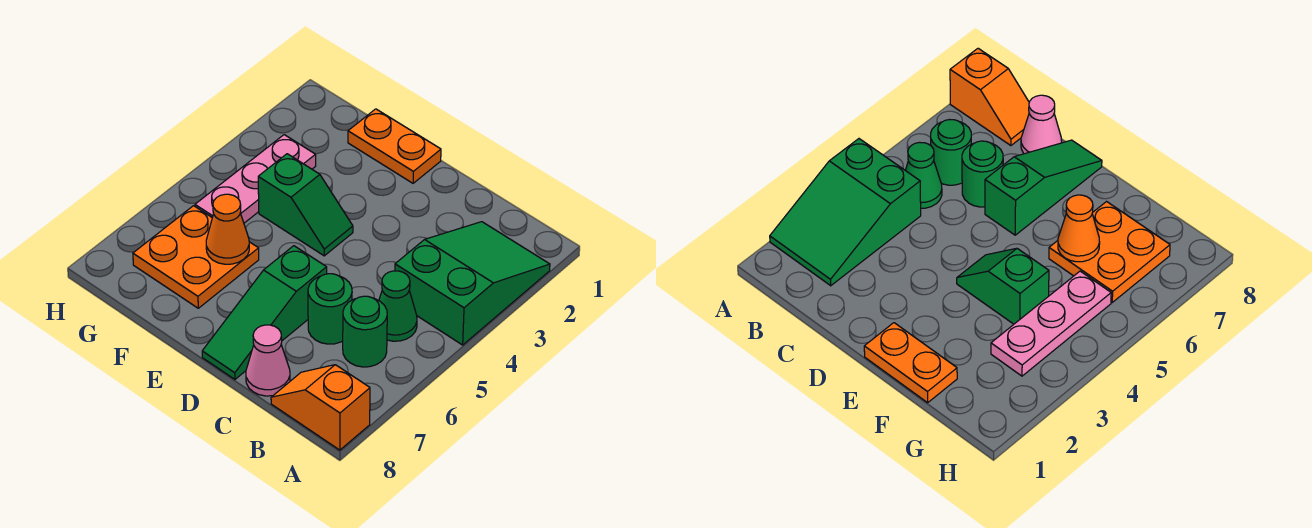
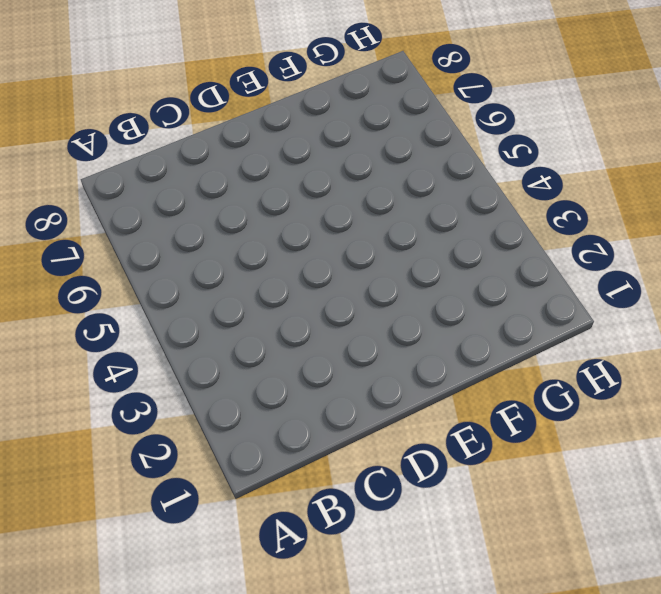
none -> green 2x3 slope [395,222,550,345]
none -> orange 1x2 slope [271,365,370,450]
none -> green 1x1 cone [379,271,417,341]

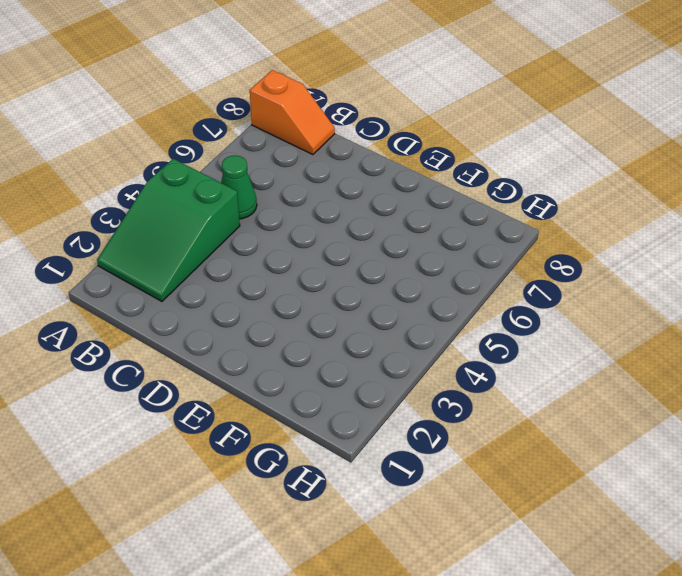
none -> green 1x1 round brick [343,296,387,367]
none -> green 1x1 round brick [308,274,352,344]
none -> pink 1x1 cone [246,325,290,396]

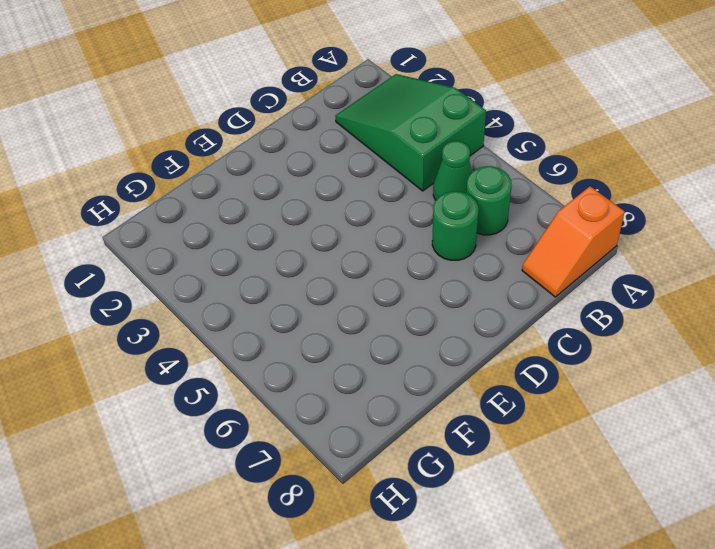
none -> pink 1x1 cone [246,325,290,396]
none -> green 1x3 slope [202,246,327,379]
none -> orange 1x2 plate [348,109,441,183]

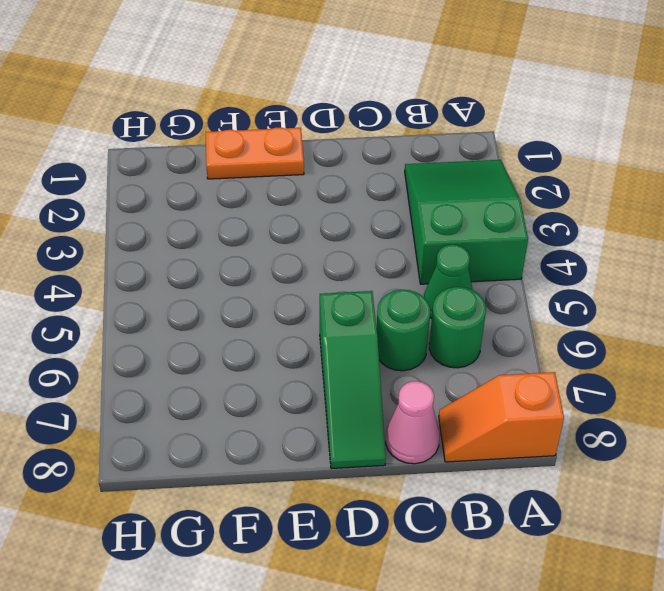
none -> green 1x2 slope [258,154,353,256]
none -> orange 2x2 plate [133,206,259,308]
none -> pink 1x3 plate [195,135,316,223]

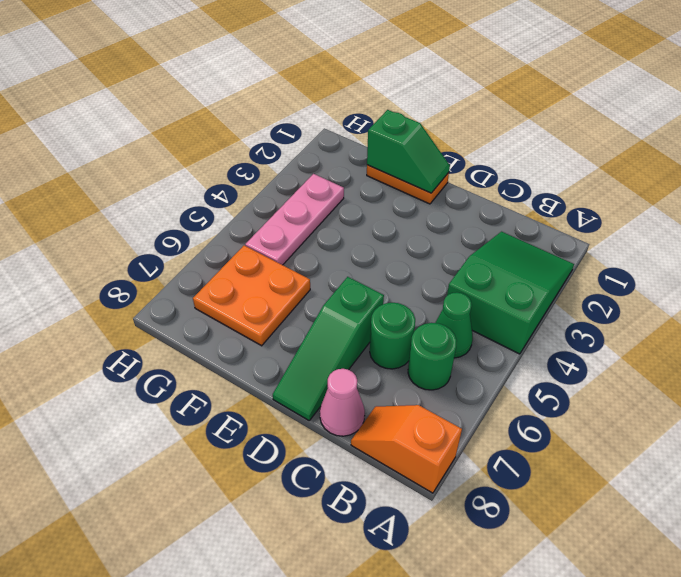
green 1x2 slope [367,110,450,193] -> green 1x2 slope moved to [258,154,353,256]
none -> orange 1x1 cone [206,194,249,264]

